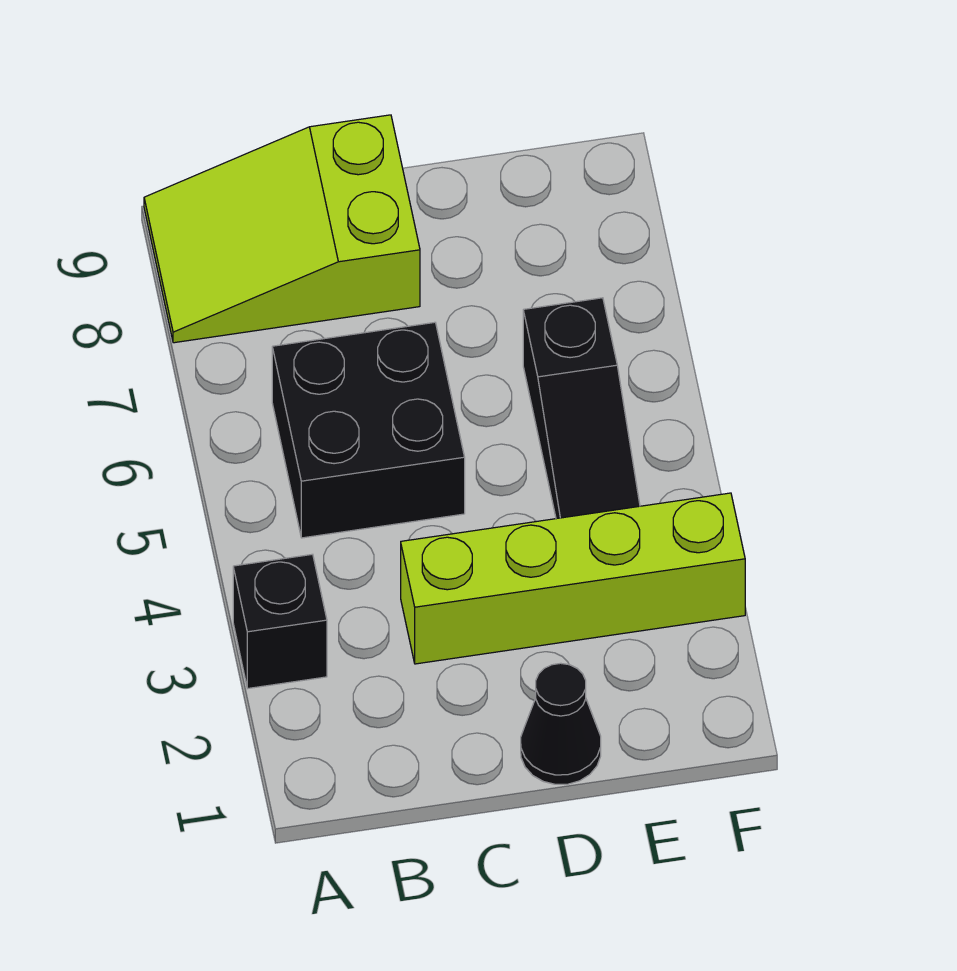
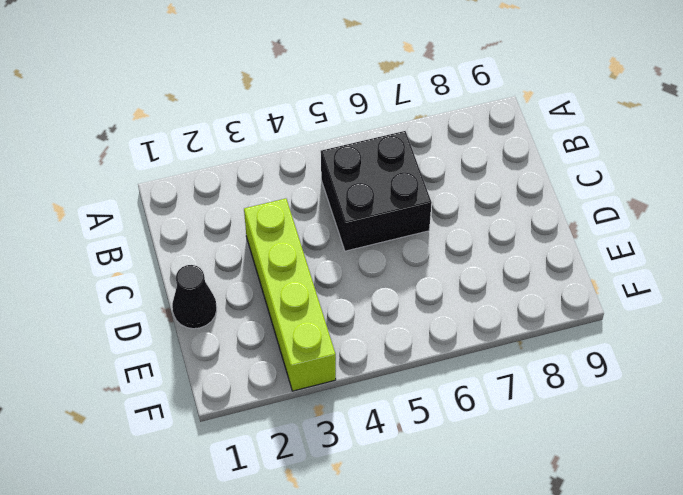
none -> black 1x1 brick [233,554,327,688]
none -> lime 2x3 slope [144,115,420,343]

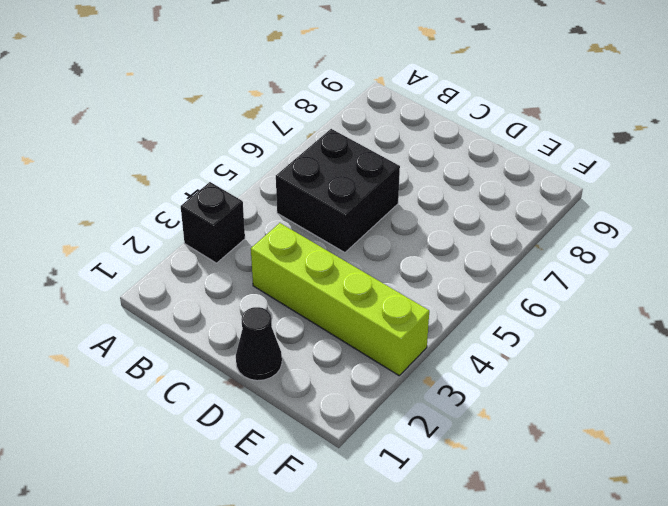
none -> lime 2x3 slope [144,115,420,343]
none -> black 1x3 slope [523,298,640,519]

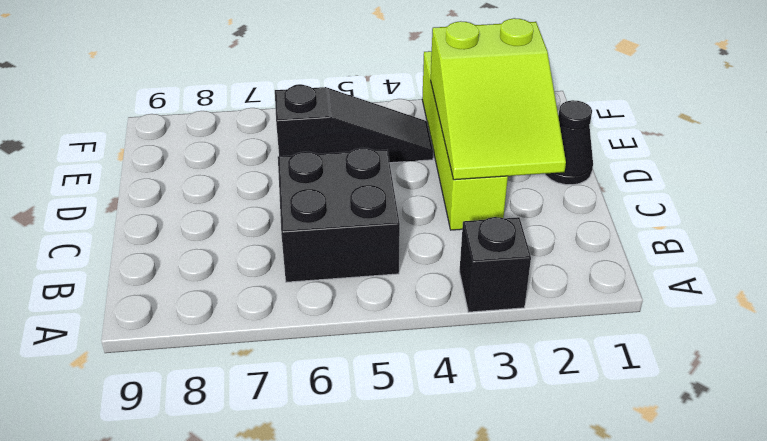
lime 2x3 slope [431,18,566,180] -> lime 2x3 slope moved to [144,115,420,343]

